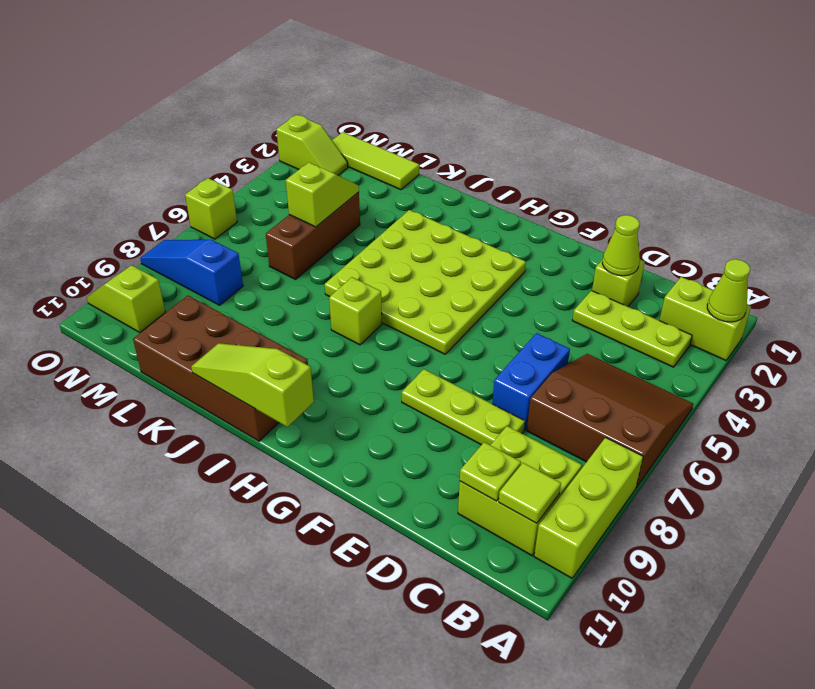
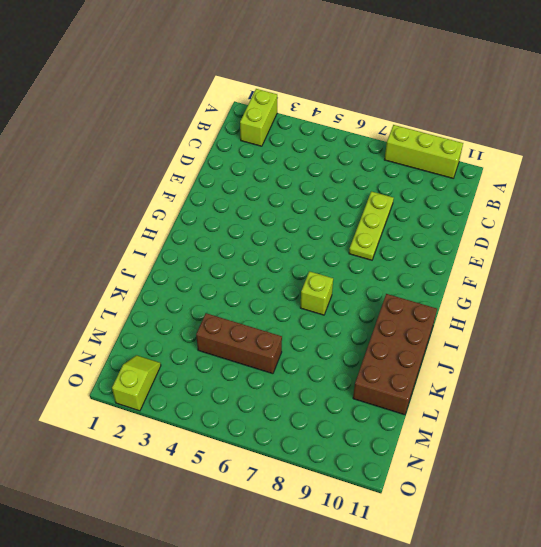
none -> brown 3x3 slope [527,354,693,488]
none -> lime 1x3 plate [572,291,692,367]
none -> lime 2x2 brick [458,426,582,555]

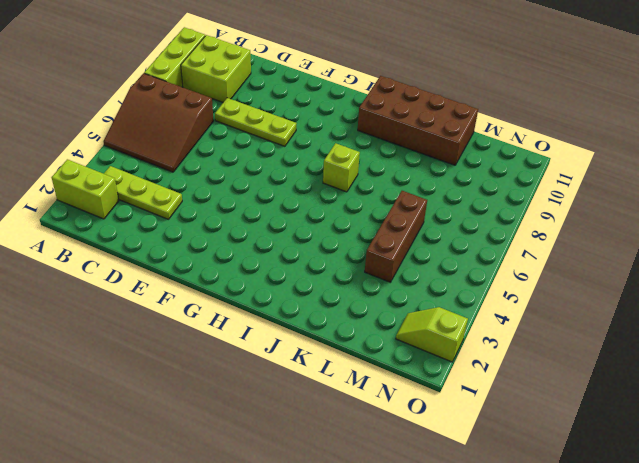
none -> lime 1x1 brick [592,260,645,306]
none -> blue 1x2 brick [492,333,570,430]
none -> lime 4x4 plate [325,210,526,354]

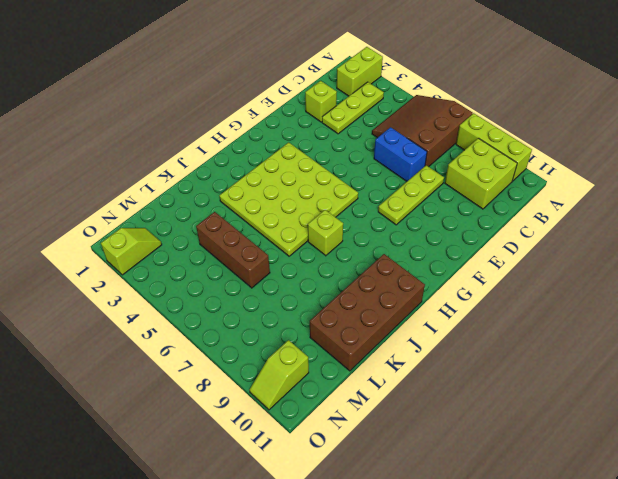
none -> lime 1x3 tile [332,132,419,190]
none -> blue 1x3 slope [140,240,243,305]
none -> lime 1x1 brick [185,178,237,239]

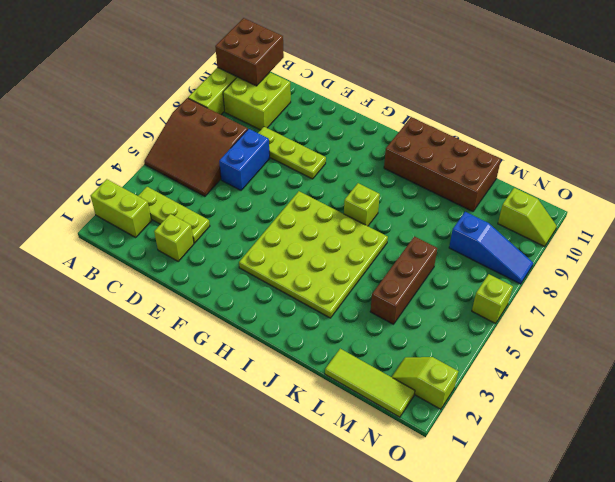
brown 2x2 brick [215,18,284,86] -> lime 1x1 tile [499,463,561,523]
none -> lime 1x1 cone [707,259,750,322]
none -> lime 1x1 plate [460,442,521,501]
none -> lime 1x1 cone [602,215,640,276]

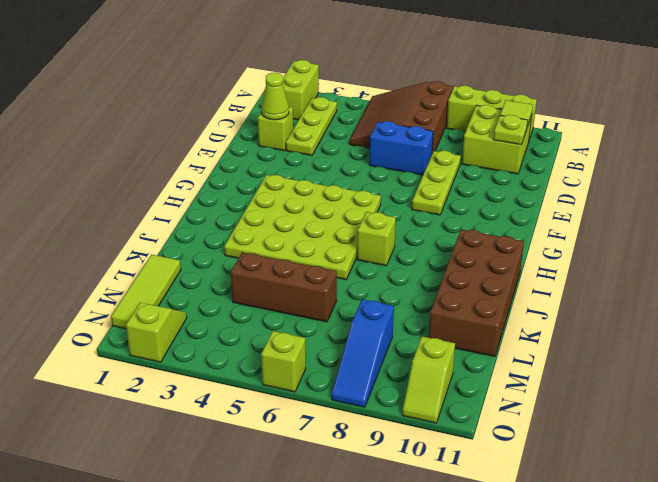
none -> lime 1x1 cone [707,259,750,322]
none -> lime 1x3 slope [191,343,314,427]
none -> lime 1x2 slope [286,163,359,227]

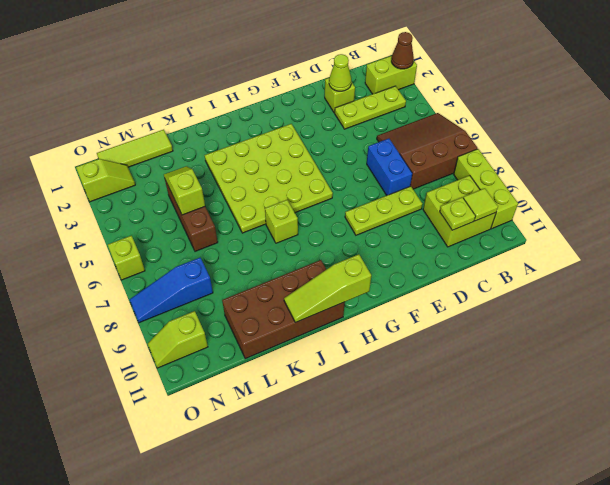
brown 1x1 cone [391,32,414,69] -> lime 1x1 cone [707,259,750,322]

